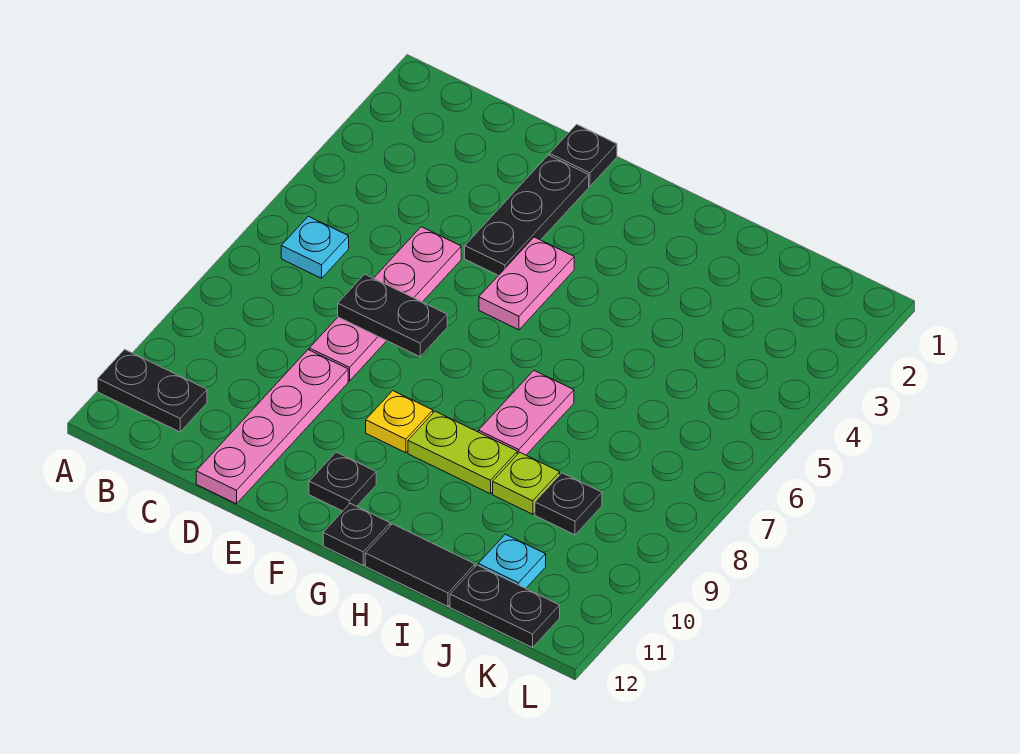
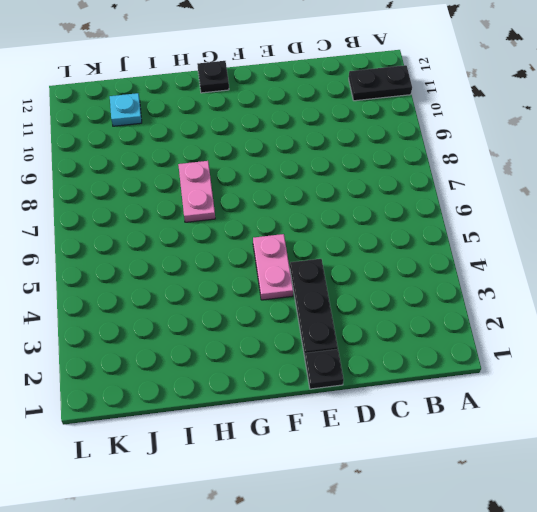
none -> cyan 1x1 plate [281,216,349,278]
none -> pink 1x4 plate [309,227,461,381]
none -> pink 1x4 plate [196,350,348,504]

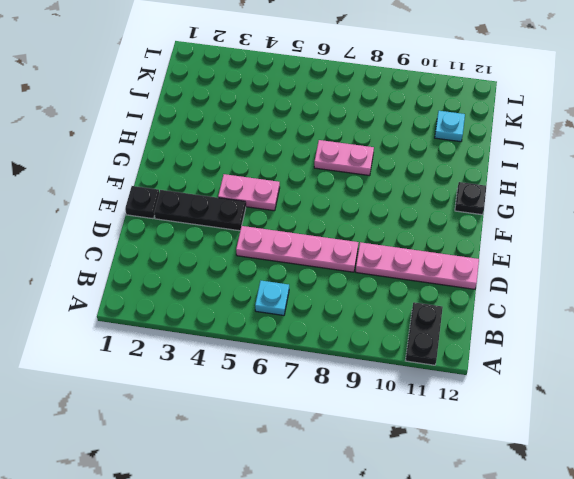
none -> yellow 1x1 plate [366,391,433,453]
none -> black 1x1 plate [309,452,376,511]
none -> lime 1x2 plate [408,411,517,494]

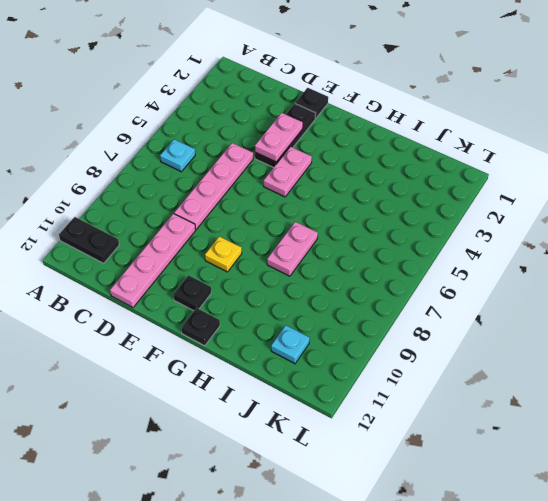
pink 1x2 plate [255,113,303,162] -> none
none -> lime 1x2 plate [408,411,517,494]
none -> black 1x2 tile [365,524,475,606]
none -> lime 1x1 plate [493,452,560,514]

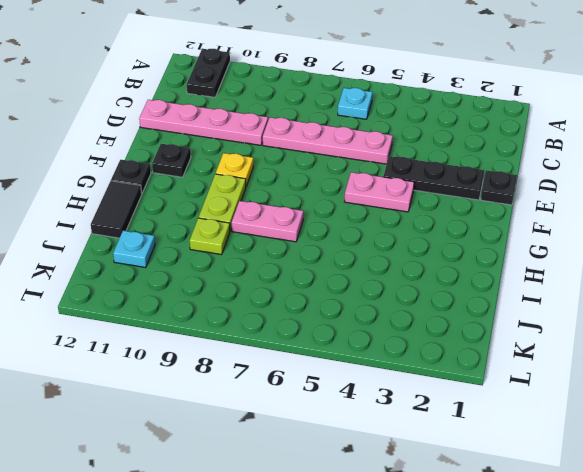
none -> black 1x1 plate [535,473,602,535]
none -> black 1x2 plate [450,565,560,648]
none -> black 1x2 plate [338,274,447,357]

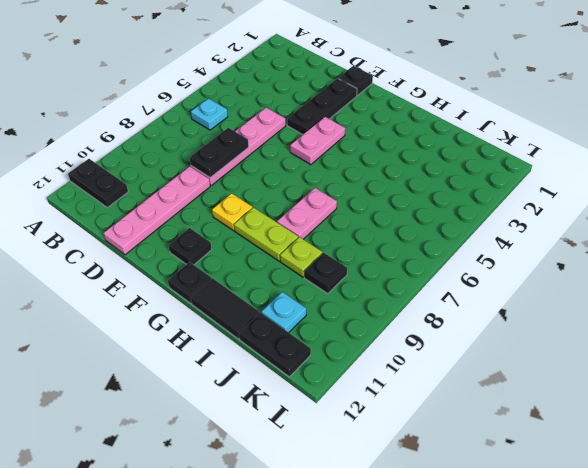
black 1x2 plate [190,128,249,178] -> black 1x2 plate turned to [338,274,447,357]

